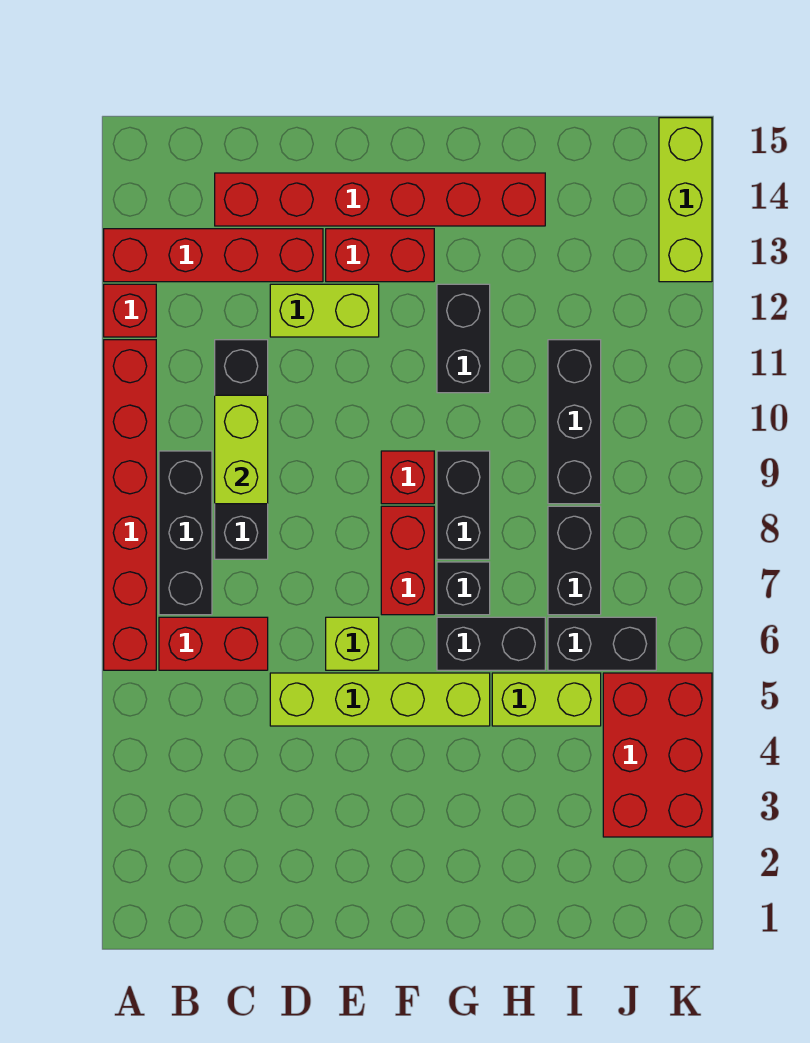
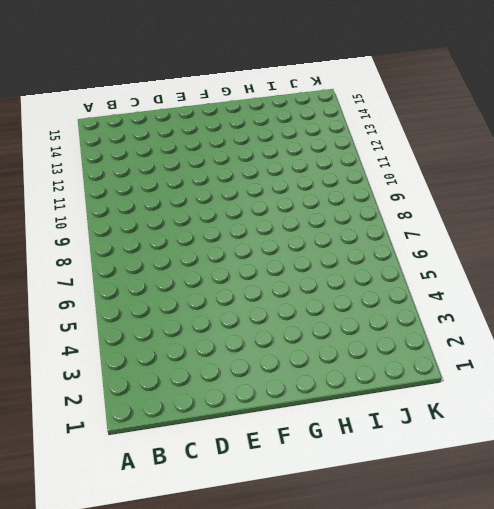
none -> red 1x6 brick [104,340,156,670]
none -> red 1x1 brick [104,284,156,337]
none -> red 1x4 brick [104,229,323,282]

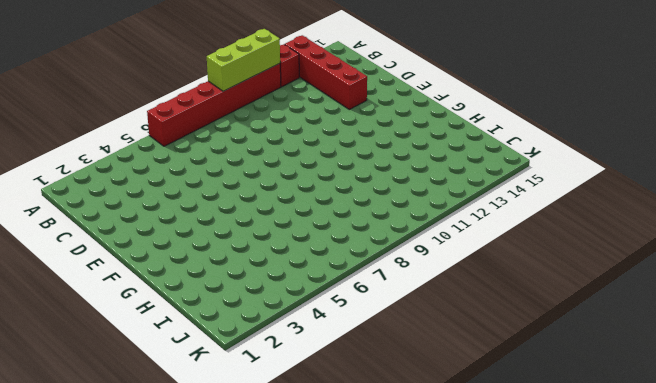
lime 1x3 brick [207,29,280,91] -> lime 1x3 brick moved to [659,118,712,282]
none -> red 1x2 brick [159,617,268,670]
none -> black 1x3 brick [159,451,212,615]
none -> black 1x4 brick [215,340,268,559]

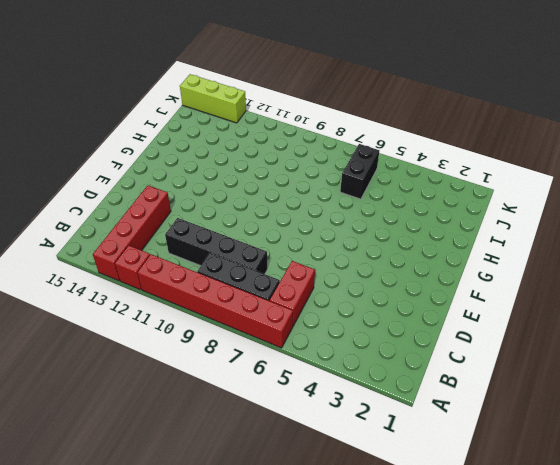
none -> red 1x6 brick [215,173,545,226]
none -> lime 1x4 brick [270,673,490,726]
none -> lime 1x2 brick [270,284,379,337]

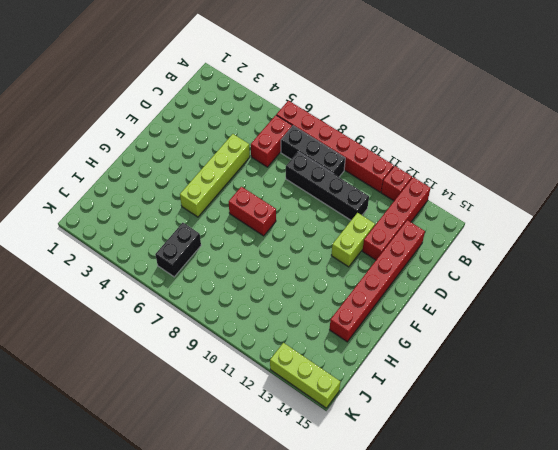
none -> lime 1x1 brick [326,617,379,670]
none -> red 1x2 brick [326,229,434,282]
none -> red 1x1 brick [381,451,434,504]

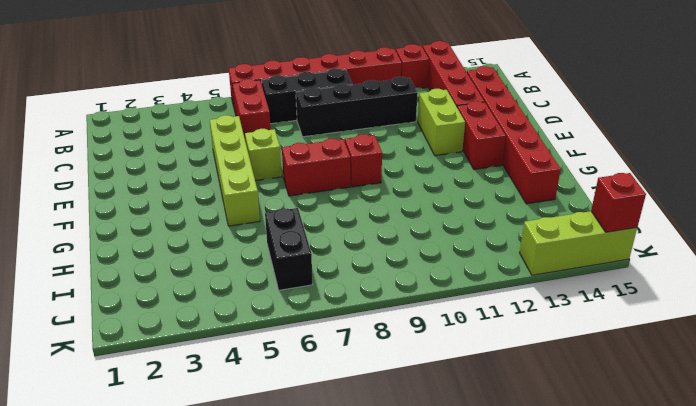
red 1x1 brick [591,173,646,232] -> none
none -> black 1x2 brick [437,617,545,670]
none -> black 1x1 brick [437,562,490,615]
none -> black 1x2 brick [437,451,490,559]

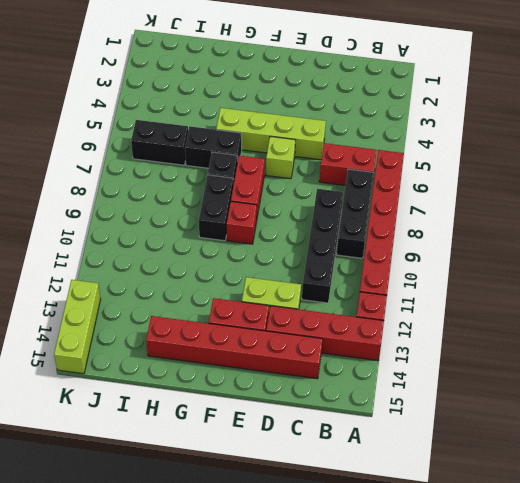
none -> black 1x2 brick [437,284,490,393]
none -> lime 1x2 brick [492,673,601,726]
none -> black 1x2 brick [548,506,601,615]

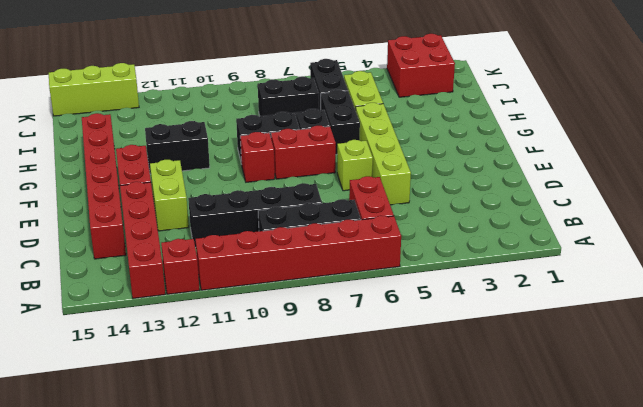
red 2x2 brick [387,34,455,97] -> red 2x3 brick [603,673,712,837]
none -> black 1x3 brick [548,340,601,504]
none -> lime 1x2 brick [215,395,268,504]

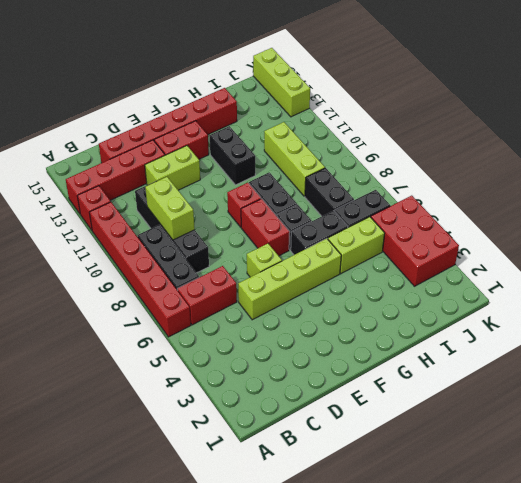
lime 1x3 brick [264,122,325,196] -> black 1x3 brick [548,340,601,504]

